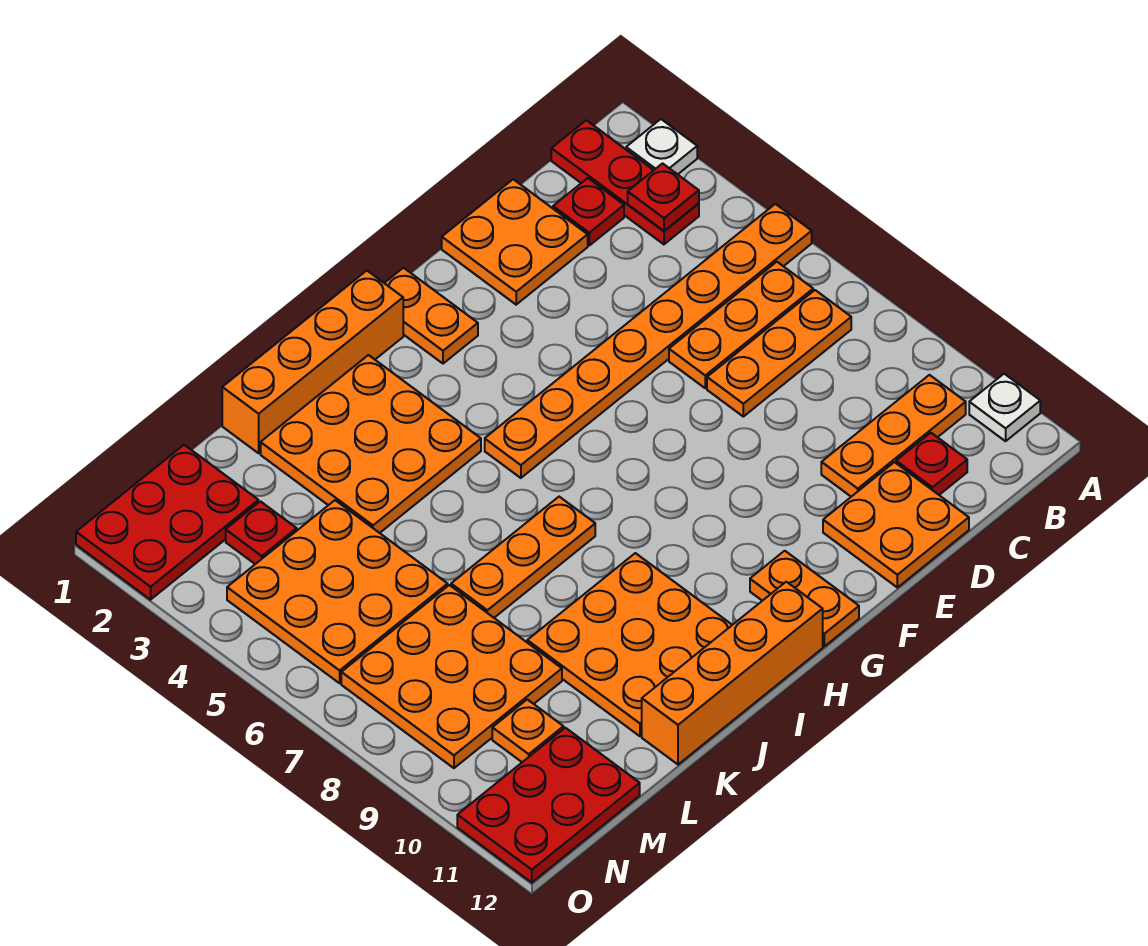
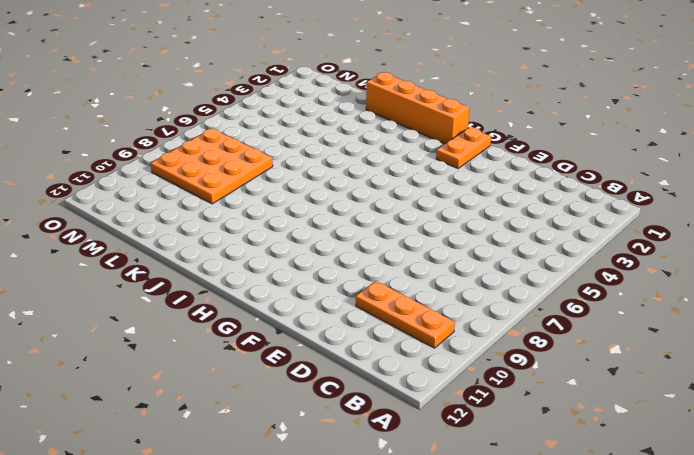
none -> white 1x1 plate [626,119,697,174]
none -> orange 1x8 plate [485,204,812,478]
none -> white 1x1 plate [969,374,1040,441]

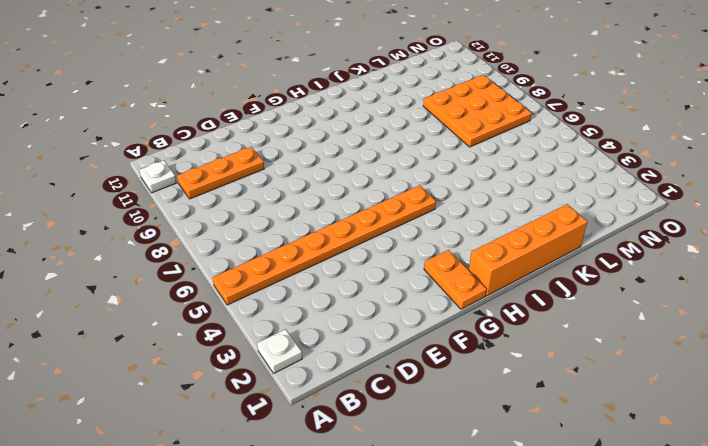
none -> red 1x3 plate [551,120,699,244]
none -> orange 1x3 plate [669,262,813,388]
none -> orange 1x3 plate [707,290,851,417]

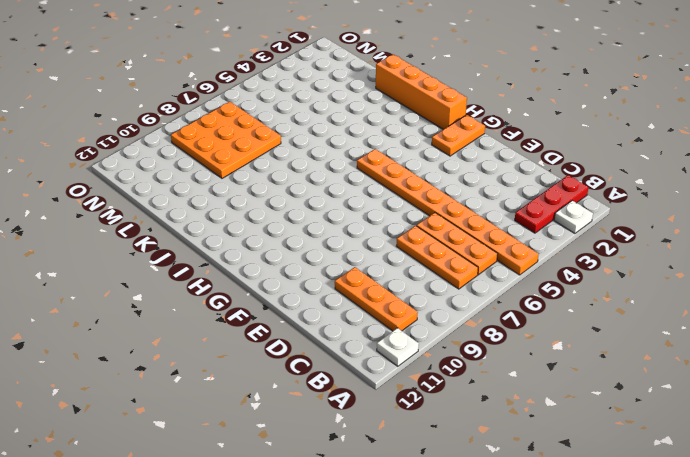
none -> red 1x1 plate [553,178,624,245]
none -> red 1x1 plate [896,433,967,495]
none -> orange 2x2 plate [442,179,588,305]

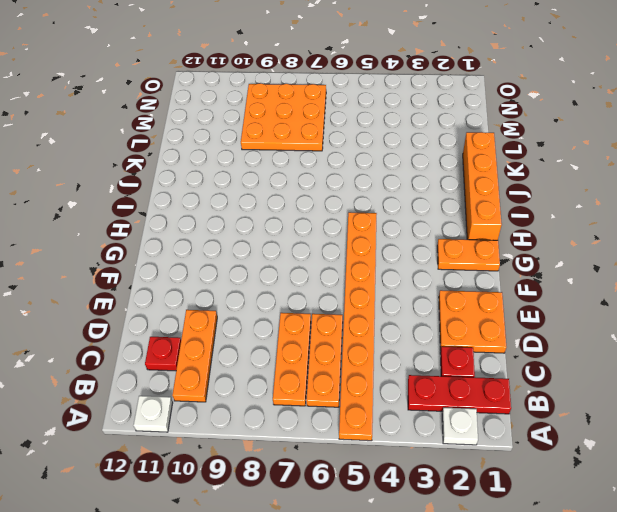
none -> orange 2x2 plate [823,462,969,588]
none -> orange 1x2 plate [750,551,859,646]
none -> orange 1x4 brick [642,582,823,765]

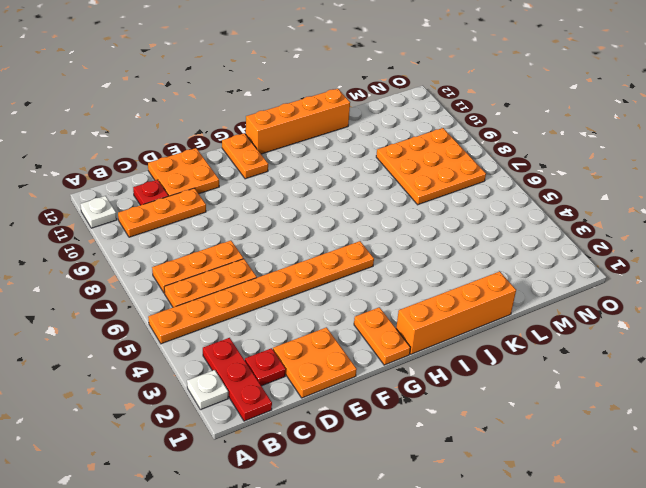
none -> orange 3x3 plate [261,355,481,533]
none -> orange 1x3 plate [451,497,595,618]
none -> orange 3x3 plate [527,553,732,736]

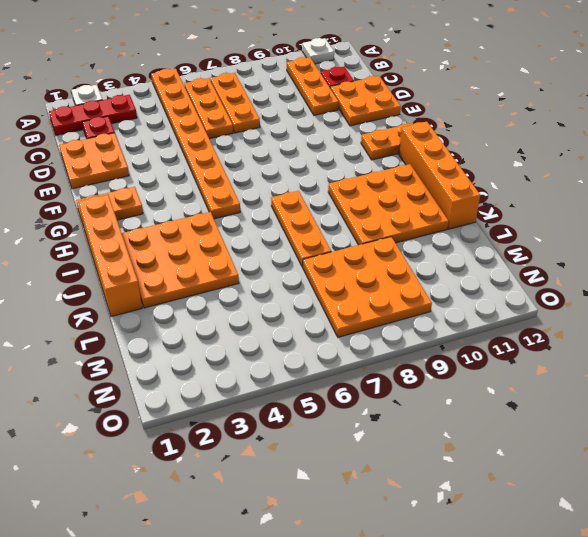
none -> orange 3x3 plate [227,500,448,683]
none -> red 2x3 plate [76,445,258,600]
none -> red 1x1 plate [226,501,297,564]

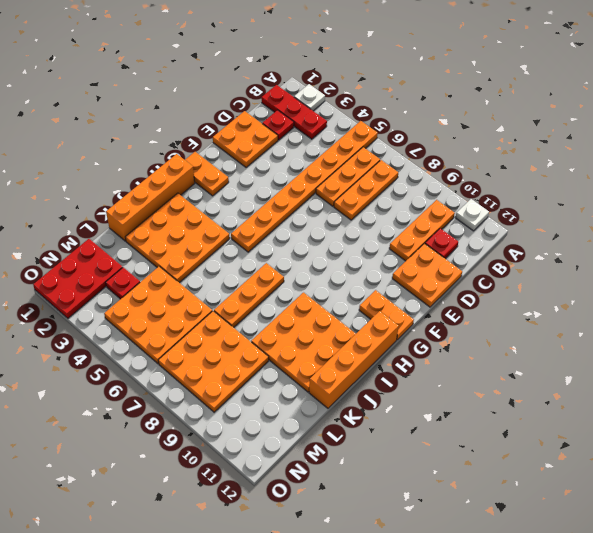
none -> orange 1x1 plate [492,699,564,762]
none -> red 2x3 plate [457,728,640,883]
none -> red 1x1 plate [628,164,699,231]

